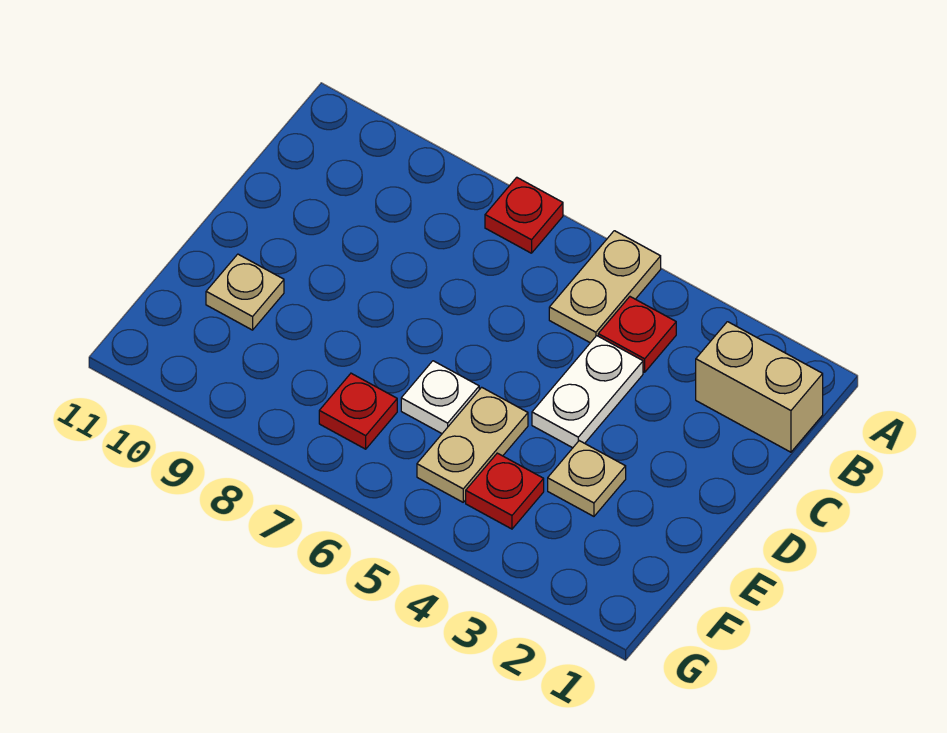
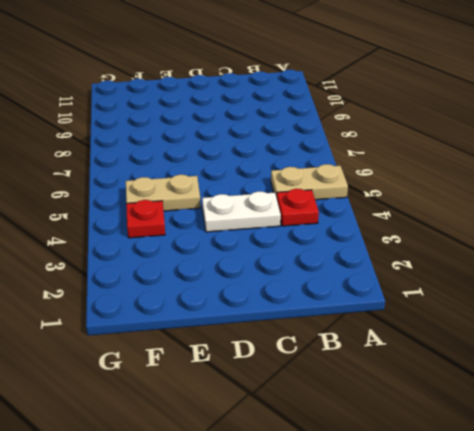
none -> red 1x1 plate [485,177,563,253]
none -> tan 1x2 brick [696,322,823,452]

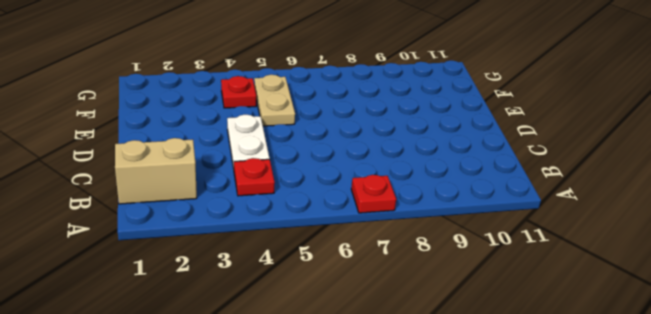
none -> tan 1x2 plate [549,231,661,343]
none -> tan 1x1 plate [548,441,626,516]

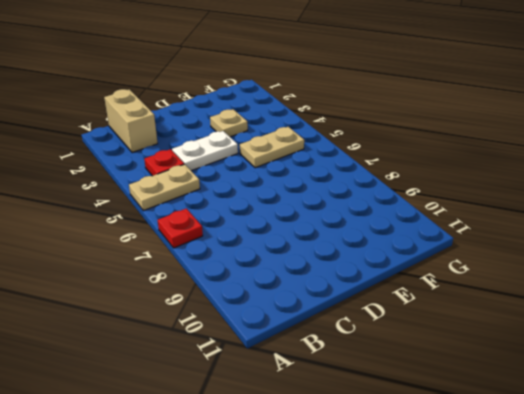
none -> white 1x1 plate [401,361,479,433]
none -> tan 1x1 plate [206,254,284,330]

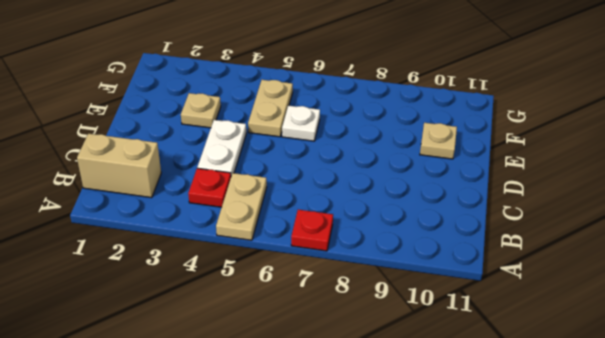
none -> red 1x1 plate [466,453,544,529]
none -> red 1x1 plate [319,373,397,449]

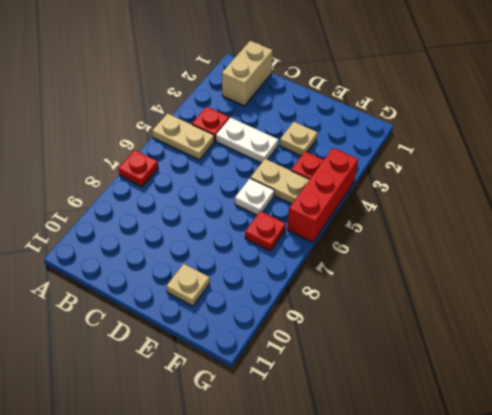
red 1x3 brick [287,148,358,242] -> none

